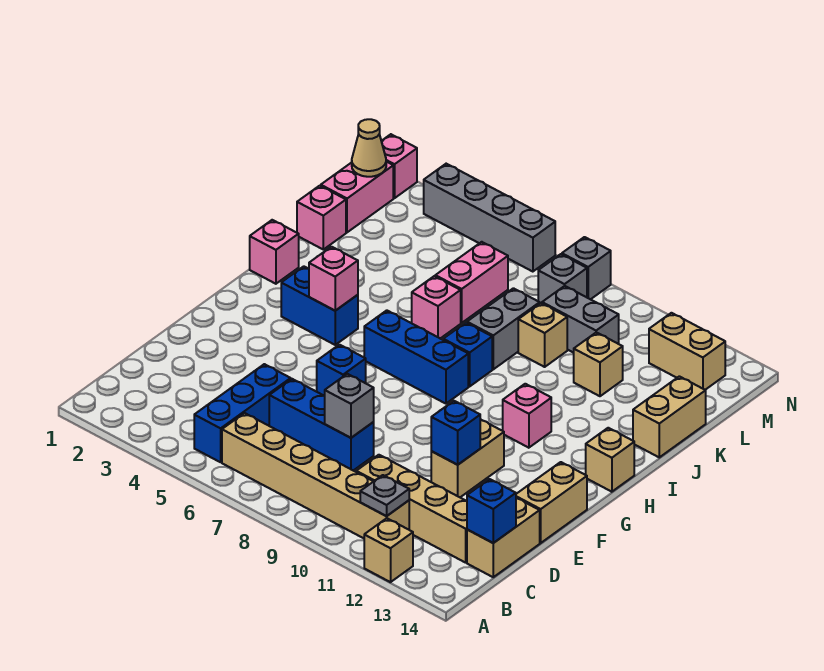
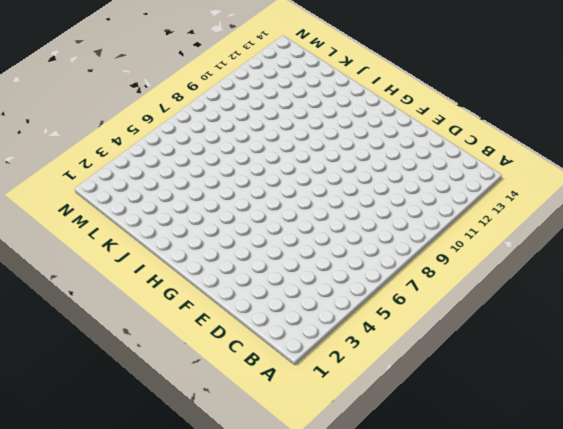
none -> tan 1x1 brick [364,518,413,582]
none -> blue 1x3 brick [194,364,291,462]
none -> tan 1x6 brick [222,413,409,538]
none -> tan 1x4 brick [356,455,467,563]

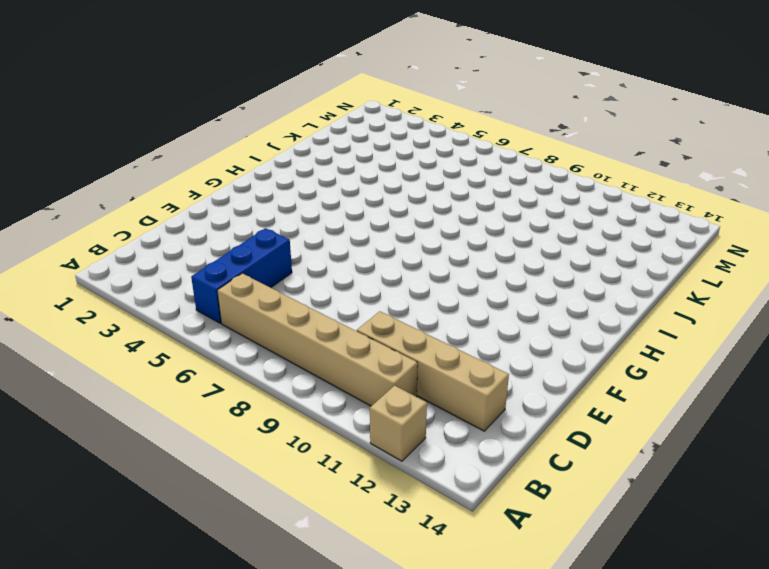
none -> tan 1x2 brick [467,498,540,577]
none -> blue 1x3 brick [269,379,374,471]
none -> tan 1x2 brick [431,419,504,497]
none -> tan 1x2 brick [516,462,587,543]

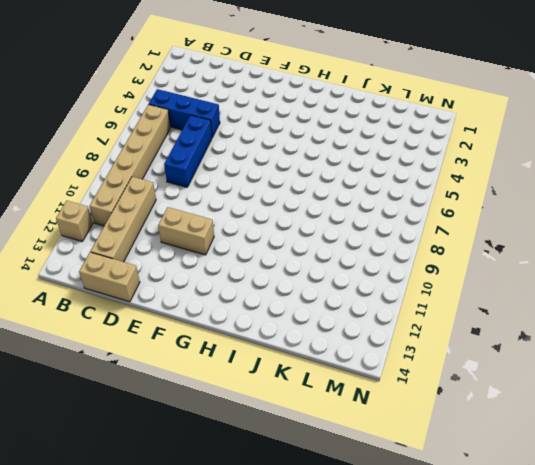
none -> tan 1x2 brick [516,462,587,543]
none -> blue 1x1 brick [317,345,366,396]
none -> blue 1x2 brick [281,266,358,345]
none -> blue 1x3 brick [364,310,468,404]

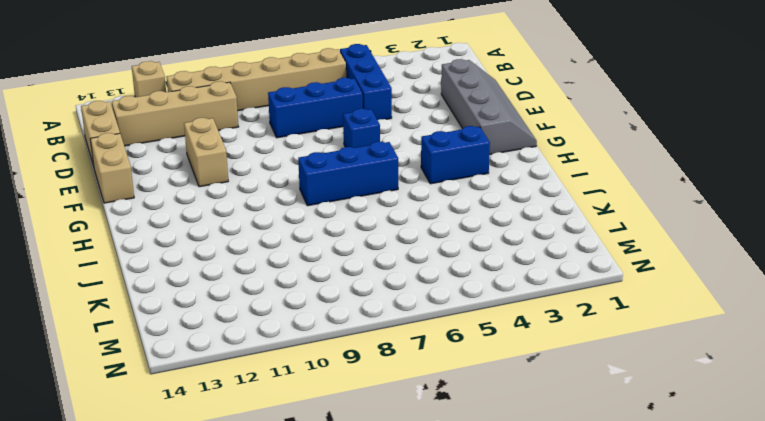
grey 2x4 slope [441,59,537,155] -> none
none -> pink 1x1 brick [503,384,551,448]
none -> tan 1x1 brick [586,428,634,492]
none -> pink 1x1 brick [250,220,299,284]
none -> blue 1x1 brick [443,323,492,386]

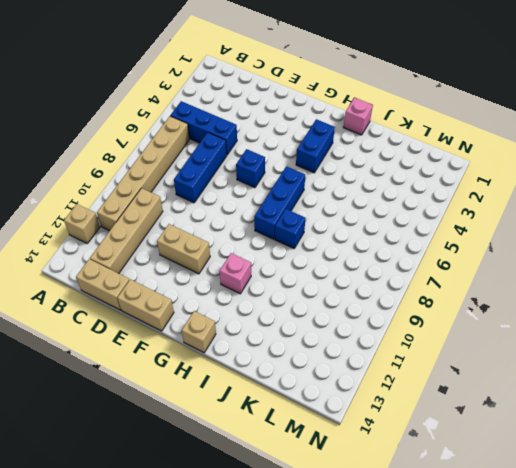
none -> pink 1x1 brick [412,276,461,339]
none -> grey 1x2 brick [467,288,540,369]
none -> tan 1x2 brick [633,376,706,457]
none -> pink 1x1 brick [297,186,346,249]

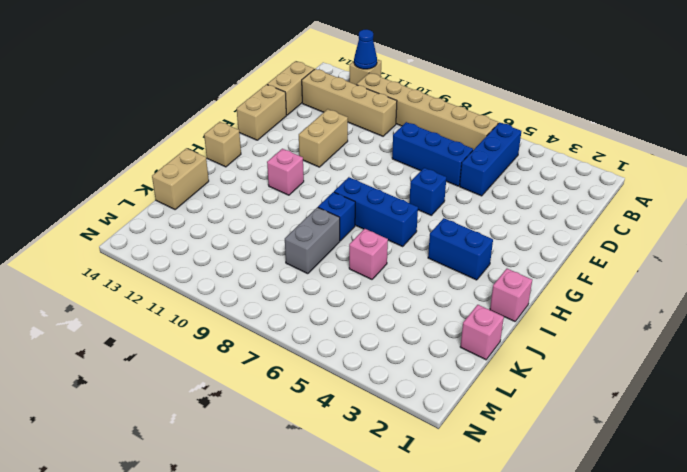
blue 1x1 cone [354,29,377,69] -> none
none -> pink 1x2 brick [435,242,508,323]
none -> tan 1x1 brick [518,303,567,367]
none -> tan 1x1 brick [574,332,623,396]
none -> pink 1x2 brick [321,162,393,232]

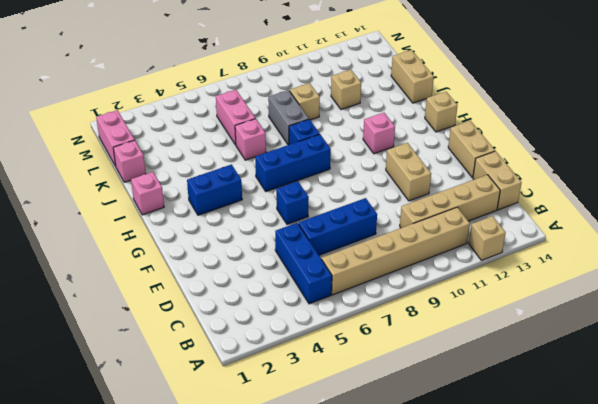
none -> grey 1x2 brick [542,286,619,353]
none -> grey 1x1 brick [538,254,587,303]
none -> tan 1x2 brick [649,313,725,390]
none -> pink 1x1 brick [381,134,417,198]

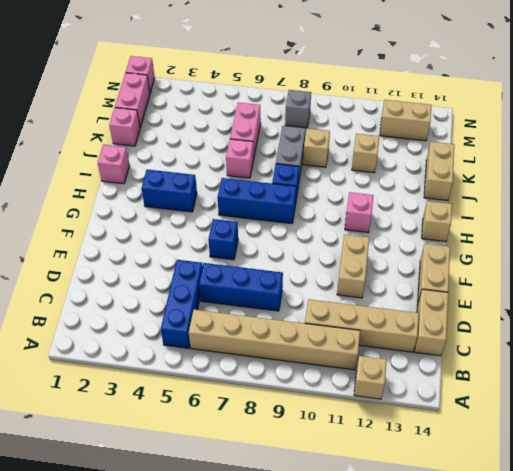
none -> grey 1x2 brick [542,286,619,353]
none -> grey 1x4 brick [424,164,555,272]
none -> grey 1x1 brick [562,237,611,299]
none -> grey 1x1 plate [360,475,409,516]

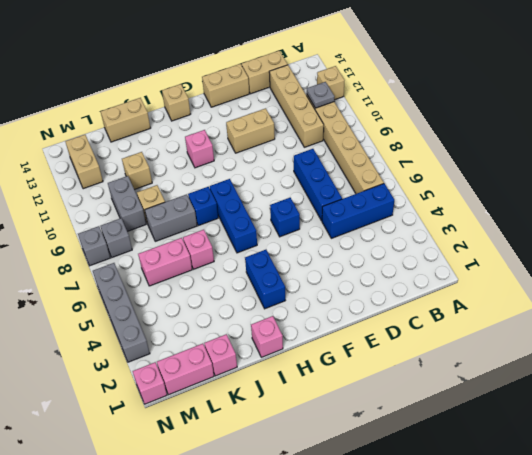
none -> blue 1x1 brick [467,479,516,543]
none -> grey 1x1 brick [325,374,374,438]
none -> blue 1x1 brick [431,401,480,465]
none -> pink 1x1 brick [309,247,358,311]

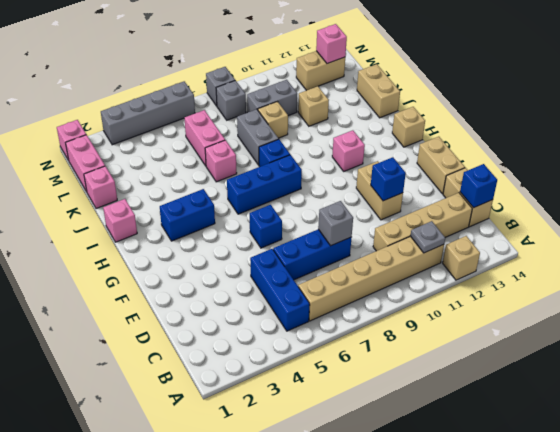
pink 1x1 brick [316,24,347,64] -> pink 1x1 brick moved to [309,247,358,311]
none -> tan 1x1 cone [352,119,386,177]

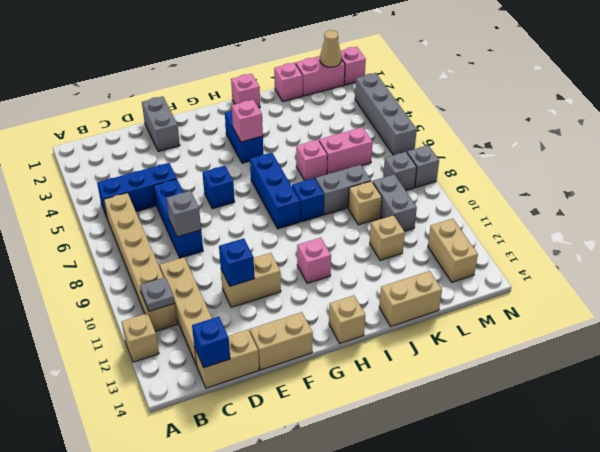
grey 1x2 brick [142,96,180,152] -> none

